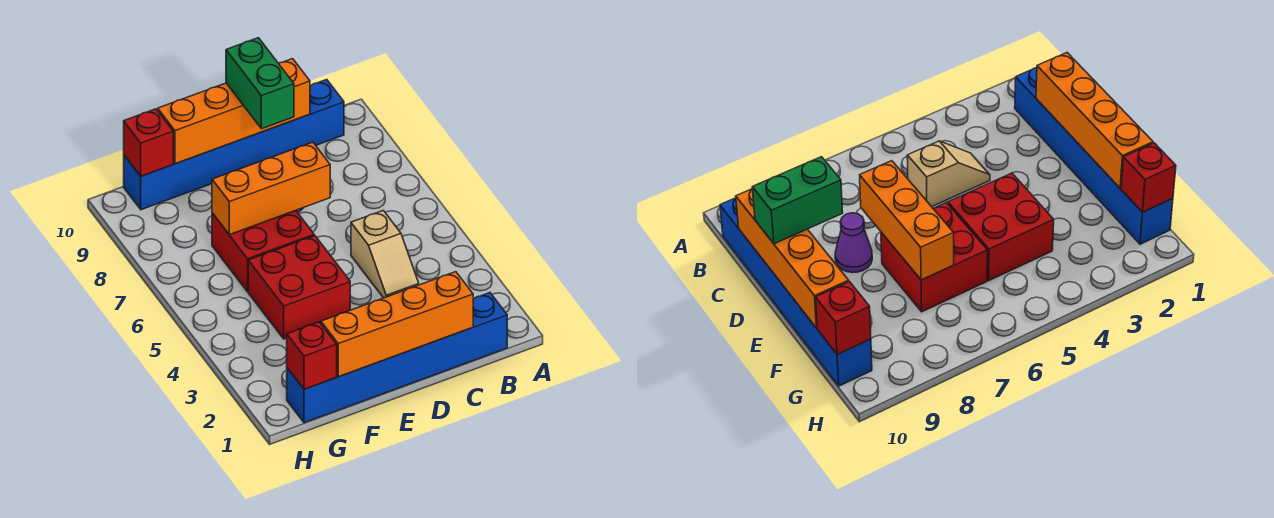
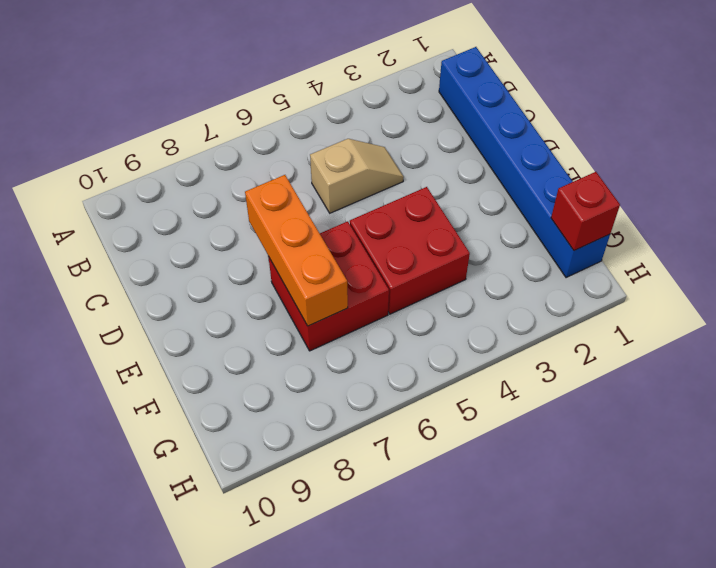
none -> blue 1x6 brick [124,80,344,210]
none -> purple 1x1 cone [835,213,872,273]
none -> orange 1x4 brick [321,272,473,377]

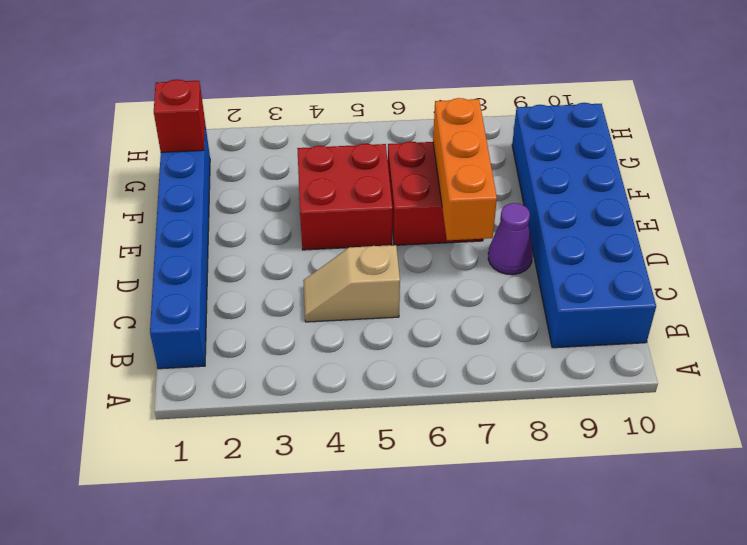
blue 2x6 brick [512,103,656,348] -> blue 1x6 brick [124,80,344,210]
none -> orange 1x4 brick [321,272,473,377]
none -> orange 1x4 brick [158,59,310,164]
none -> red 1x1 brick [124,109,173,176]

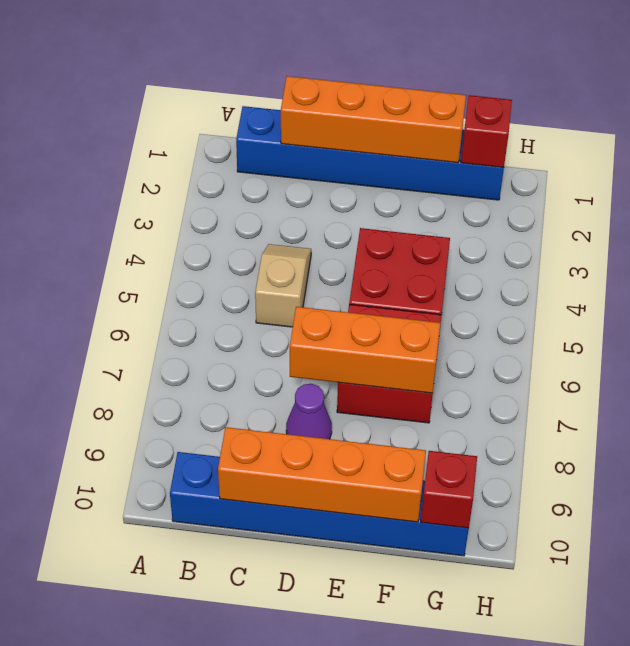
none -> green 1x2 brick [226,38,294,129]

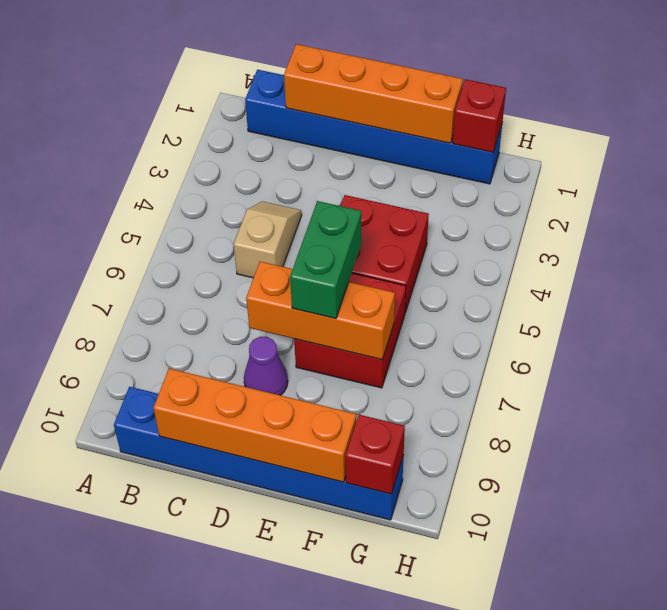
green 1x2 brick [290,201,362,319] -> green 1x2 brick moved to [226,38,294,129]

